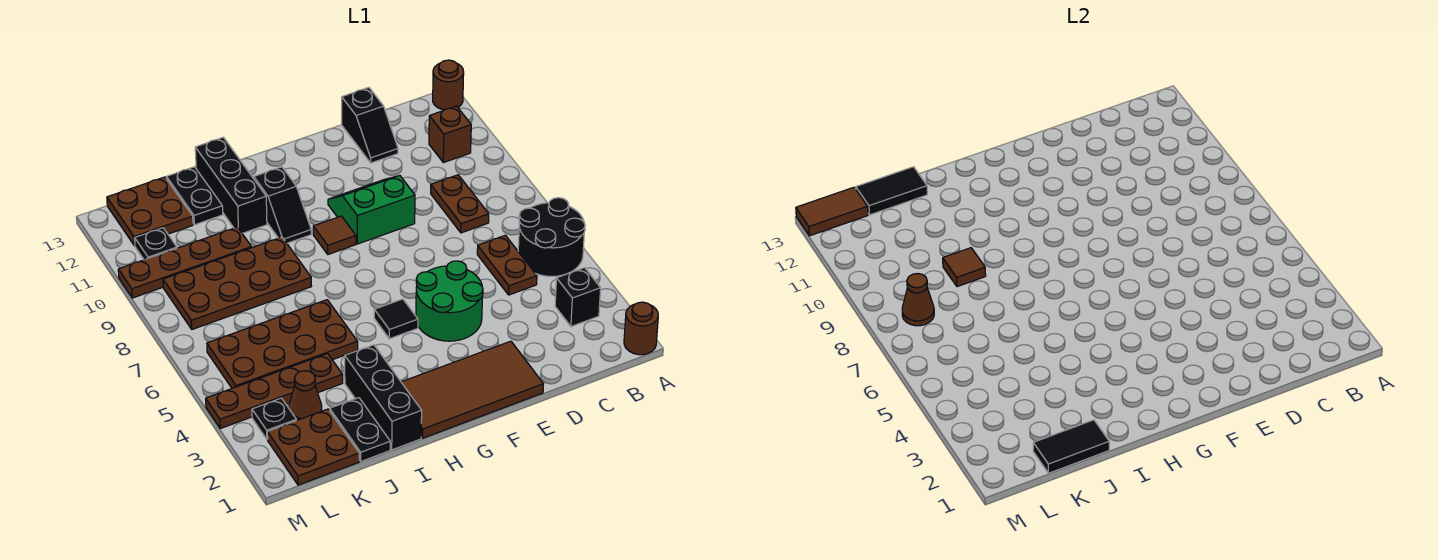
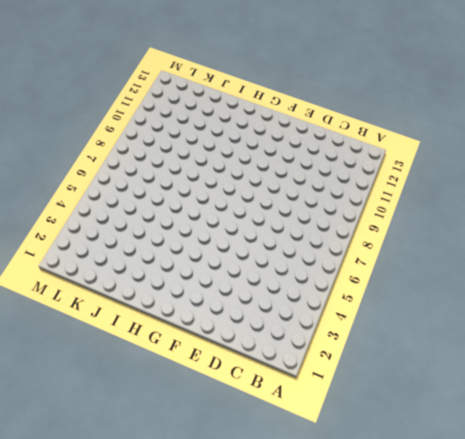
none -> brown 1x1 round brick [624,302,658,355]
none -> black 2x2 round brick [518,198,585,276]
none -> brown 1x1 round brick [433,60,464,110]
none -> black 1x1 brick [555,268,601,327]

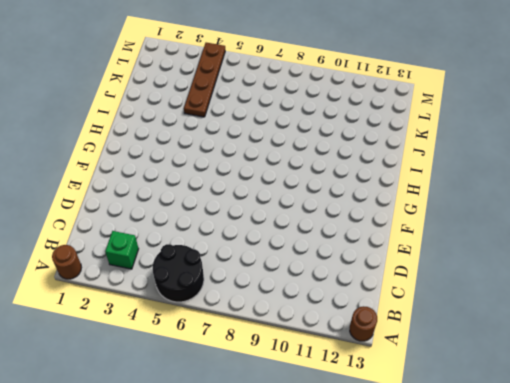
green 1x1 brick [105,231,139,269] -> black 1x1 brick [555,268,601,327]
none -> brown 1x1 brick [429,106,471,163]
none -> brown 1x2 plate [477,235,537,295]
none -> brown 1x2 plate [431,175,489,233]
none -> black 1x2 slope [342,88,398,163]

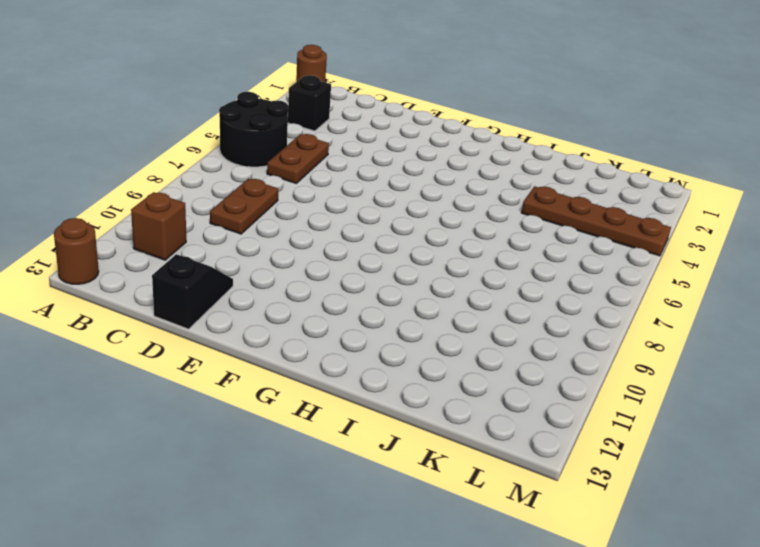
none -> brown 2x4 tile [401,341,543,438]
none -> green 2x2 round brick [416,261,483,341]
none -> green 2x2 slope [328,176,415,244]
none -> black 1x1 tile [374,299,418,339]

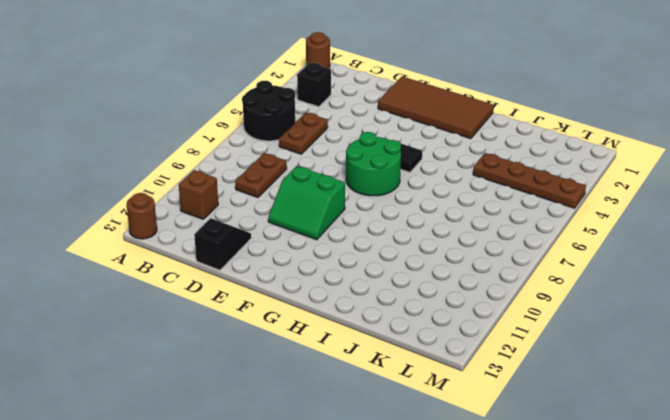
green 2x2 round brick [346,132,401,196] -> green 2x2 round brick moved to [416,261,483,341]
none -> brown 1x1 tile [313,216,356,254]
none -> black 1x2 slope [254,167,311,243]
none -> black 1x3 brick [345,345,422,450]
none -> brown 2x4 plate [207,300,358,388]

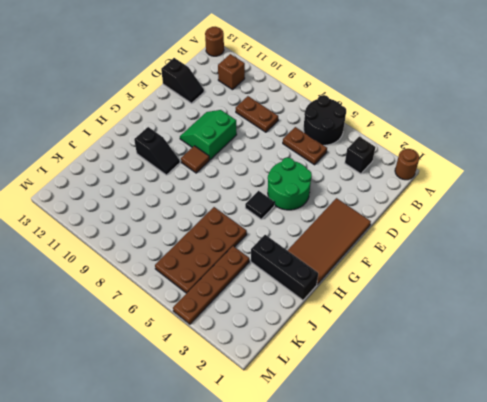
none -> brown 2x4 plate [163,237,312,329]
none -> black 1x3 brick [195,137,267,233]
none -> black 1x2 plate [330,398,390,461]
none -> brown 1x4 plate [118,227,252,298]

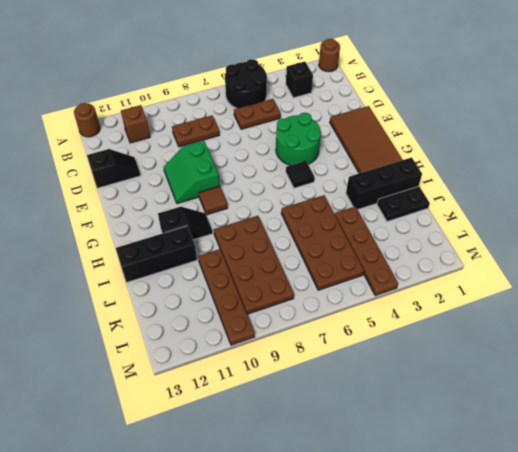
none -> black 1x2 plate [167,167,223,225]
none -> brown 2x2 plate [267,409,359,485]
none -> brown 1x1 cone [289,371,322,421]
none -> brown 2x2 plate [107,177,193,246]

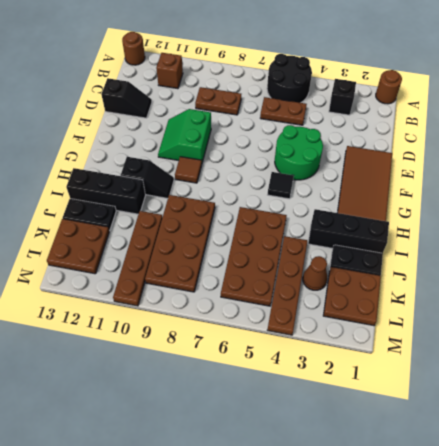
none -> black 1x1 plate [252,398,296,439]
none -> black 1x1 plate [135,228,177,260]
none -> black 1x2 tile [1033,420,1109,473]
none -> brown 1x1 tile [943,248,986,287]

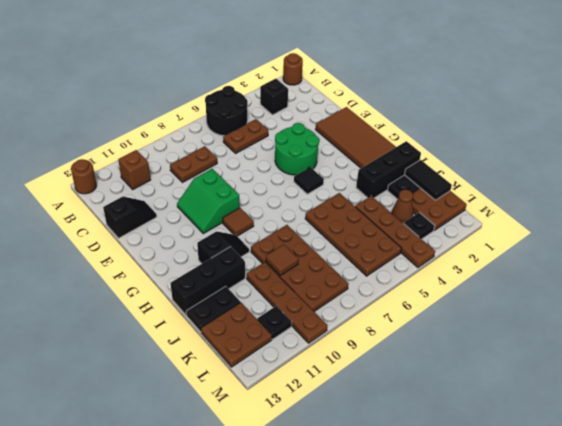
none -> black 1x2 tile [856,167,927,215]
none -> brown 1x1 cone [902,274,934,326]
none -> brown 1x2 tile [796,187,868,236]

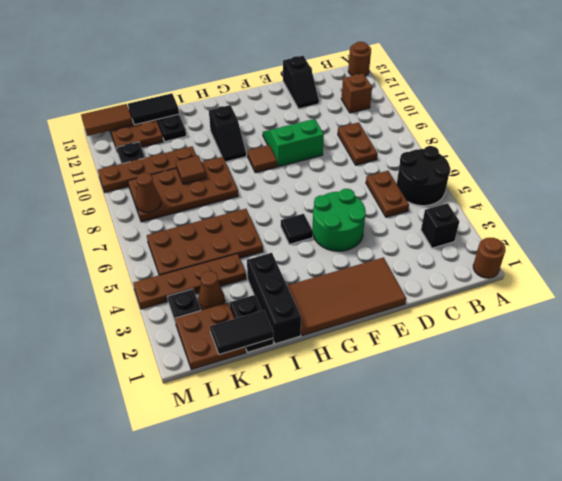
none -> black 1x3 brick [195,137,267,233]

